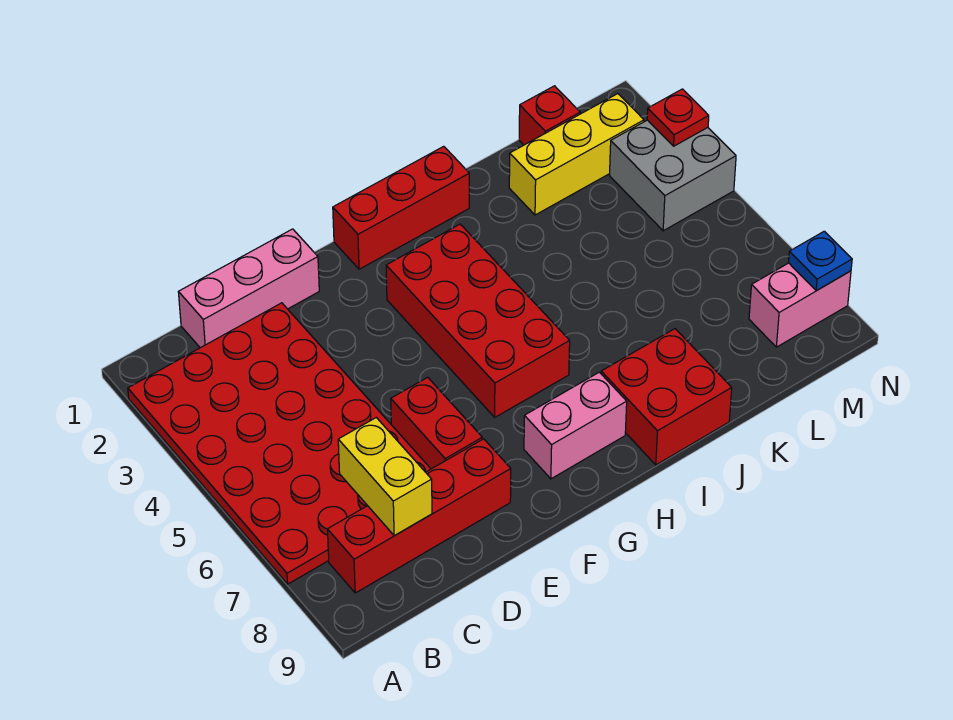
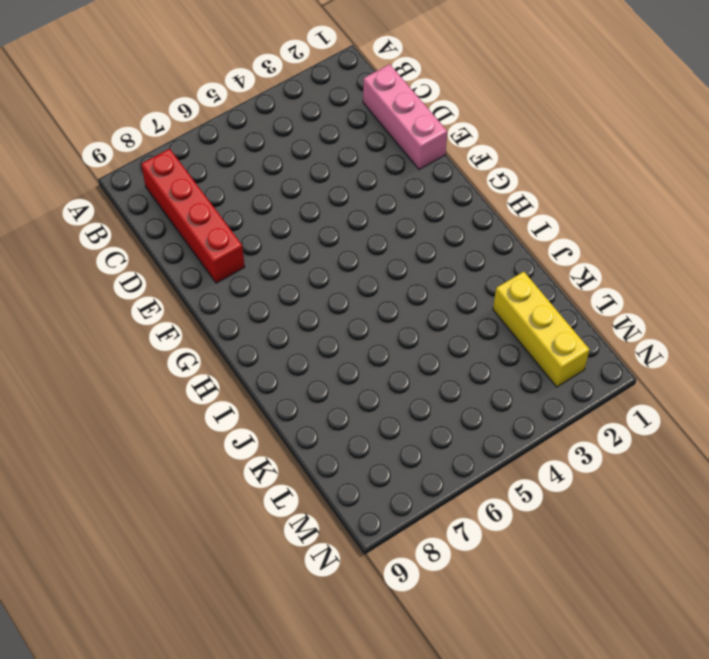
none -> red 4x6 plate [128,303,431,584]
none -> red 1x2 brick [391,377,482,469]
none -> red 1x3 brick [333,146,469,269]

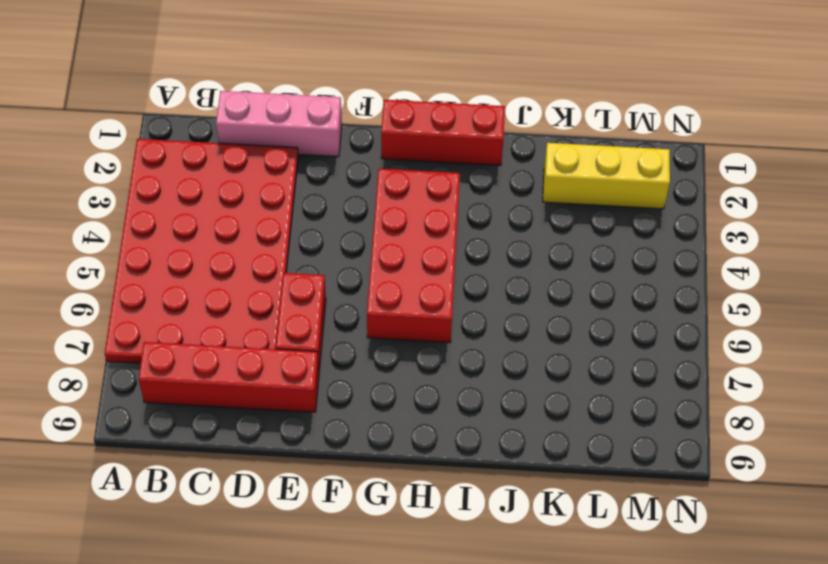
none -> pink 1x2 brick [524,372,627,479]
none -> red 2x2 brick [601,329,732,465]
none -> red 1x1 brick [519,86,580,145]

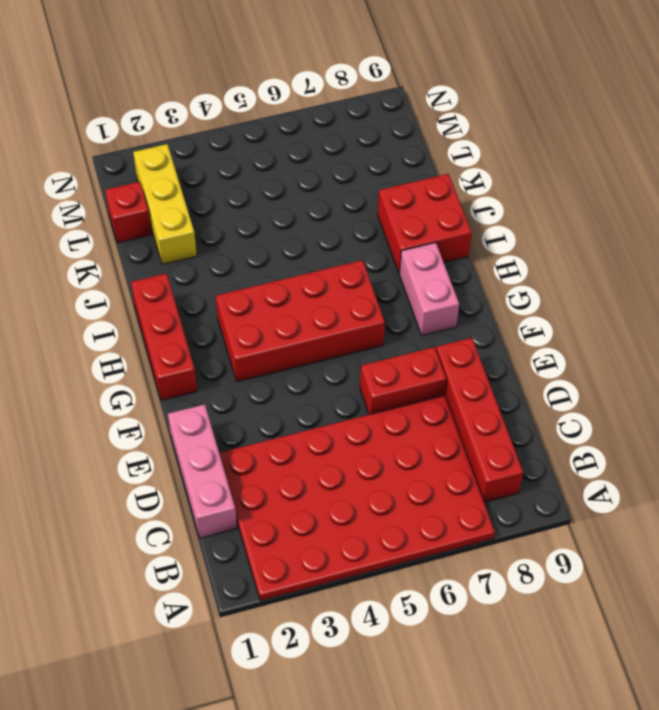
none -> grey 2x2 brick [609,120,736,231]
none -> pink 1x2 brick [749,263,851,347]
none -> yellow 1x2 brick [338,418,432,536]

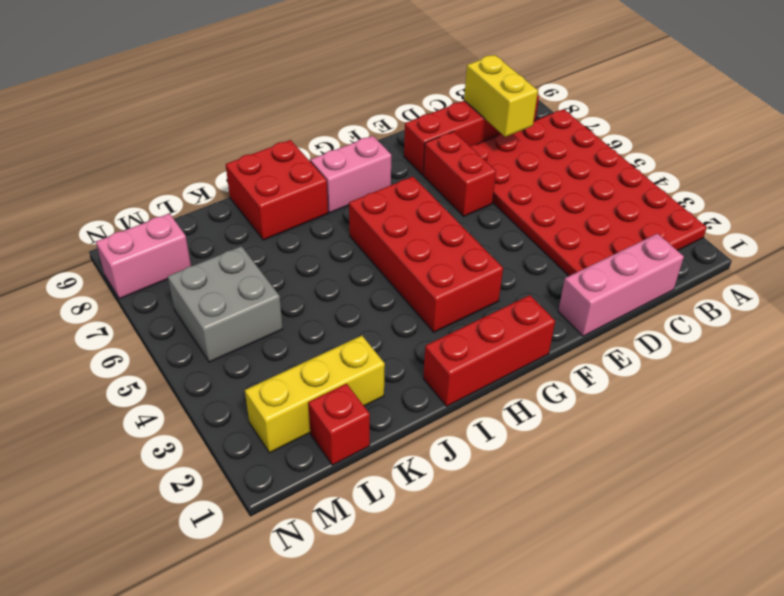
grey 2x2 brick [168,246,283,362] -> grey 2x2 brick moved to [609,120,736,231]
none -> red 1x1 plate [647,89,709,146]
none -> blue 1x1 plate [789,231,852,291]

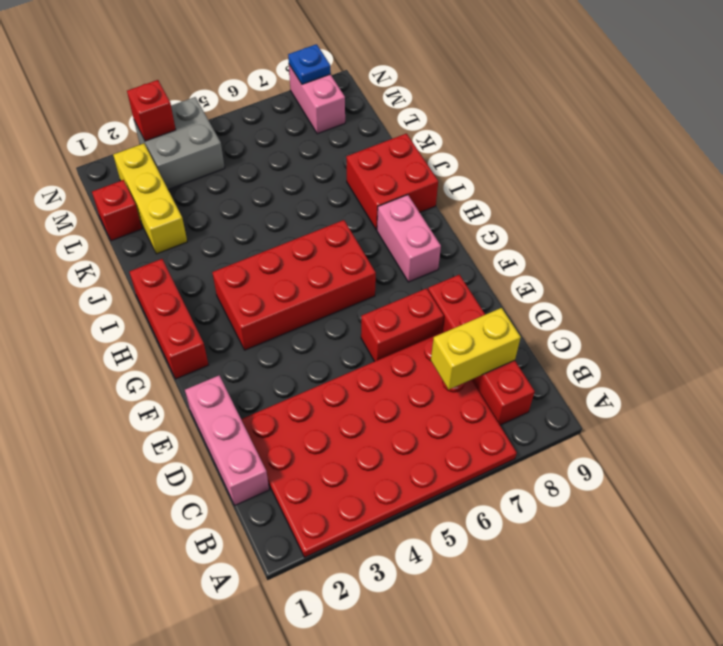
red 1x1 brick [127,80,176,141] -> red 1x1 plate [647,89,709,146]

